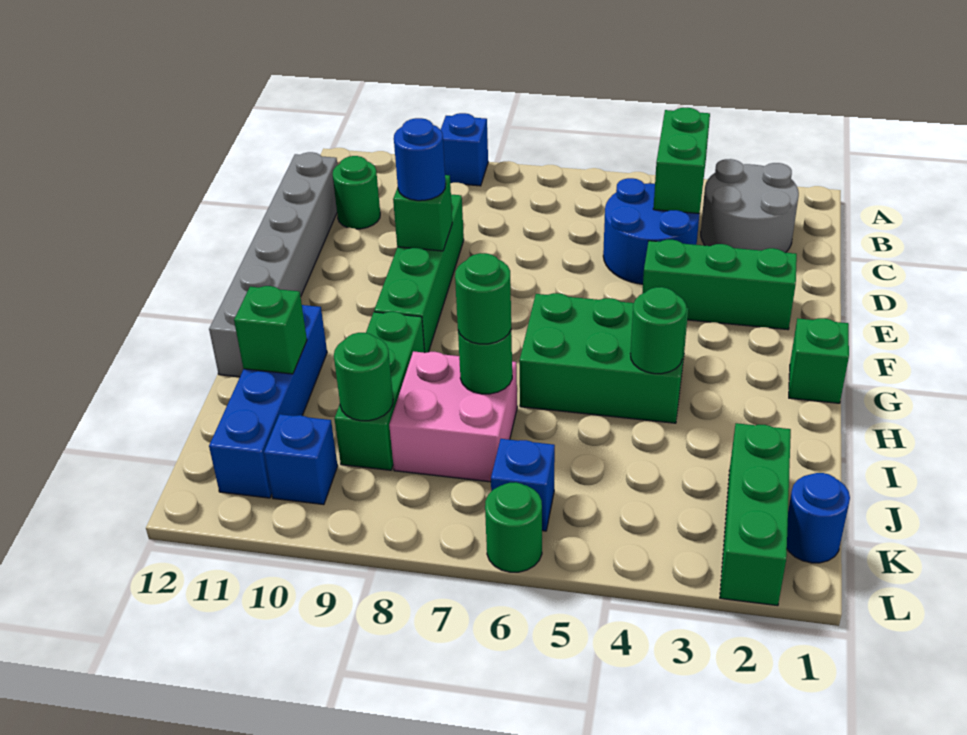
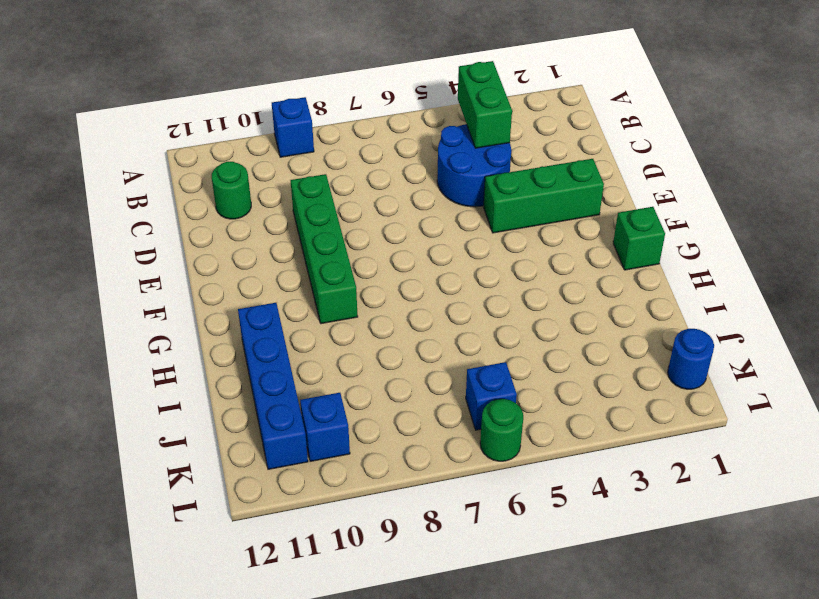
none -> grey 2x2 round brick [701,159,799,253]
none -> grey 1x6 brick [209,152,337,377]
none -> green 2x3 brick [519,293,688,423]

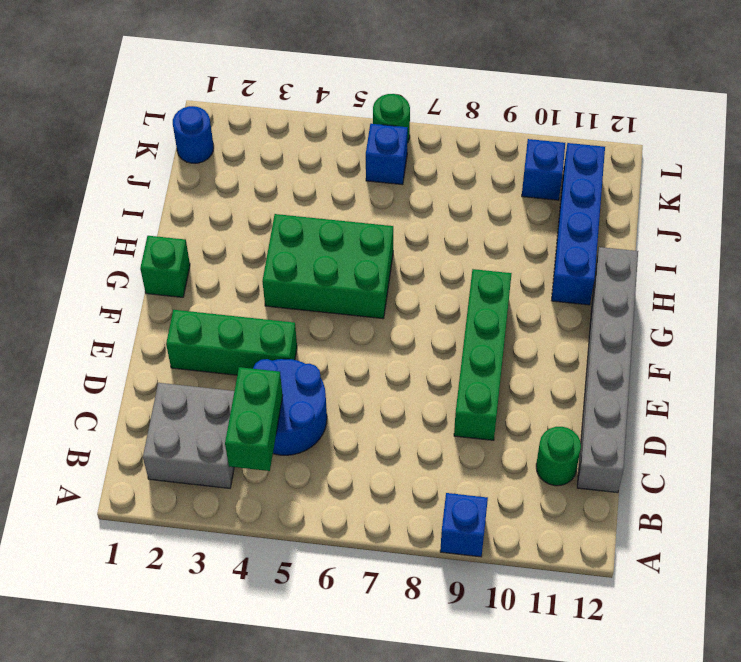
grey 2x2 brick [143,383,234,488] -> grey 2x2 round brick [701,159,799,253]
none -> green 1x3 brick [334,312,425,470]
none -> pink 2x2 brick [389,351,517,482]
none -> green 1x3 brick [720,423,791,606]

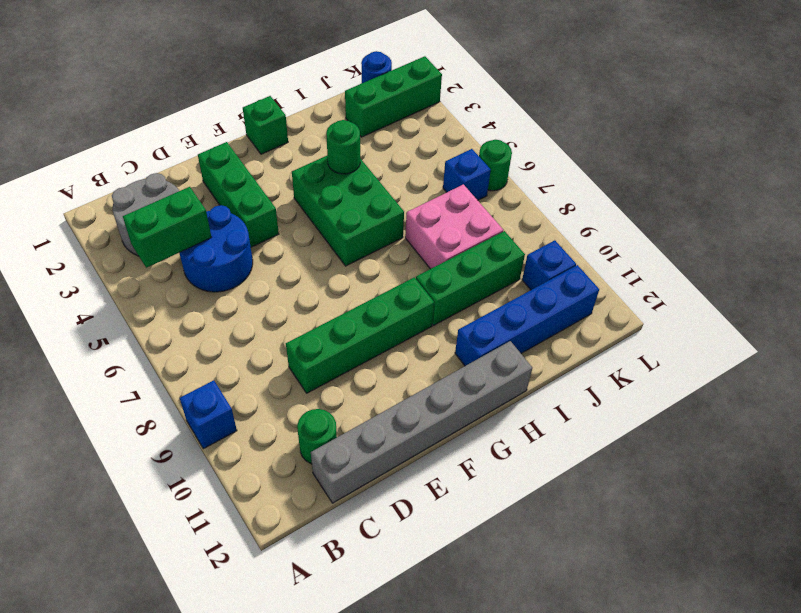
none -> green 1x1 brick [393,175,452,251]
none -> green 1x1 round brick [458,331,512,394]
none -> green 1x1 brick [234,286,307,374]

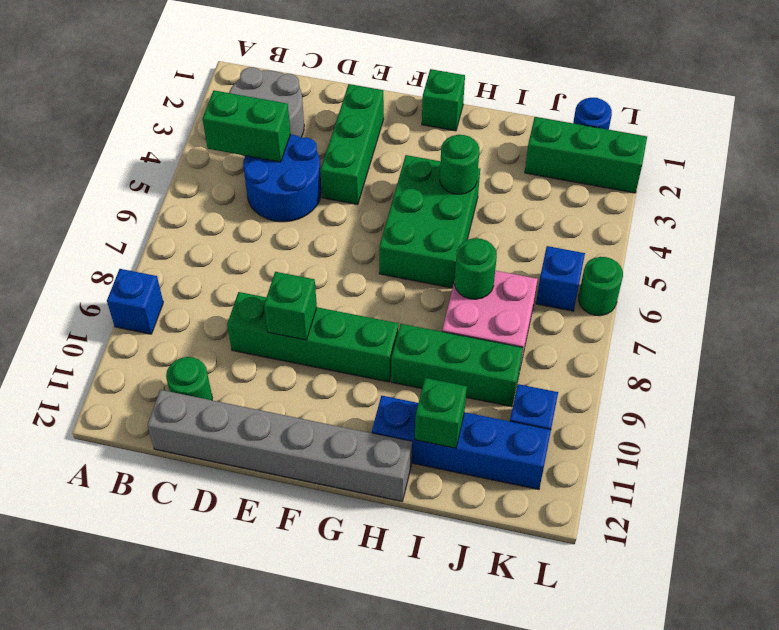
none -> green 1x1 round brick [334,333,393,421]
none -> blue 1x1 round brick [394,118,445,201]
none -> green 1x1 round brick [455,253,511,344]

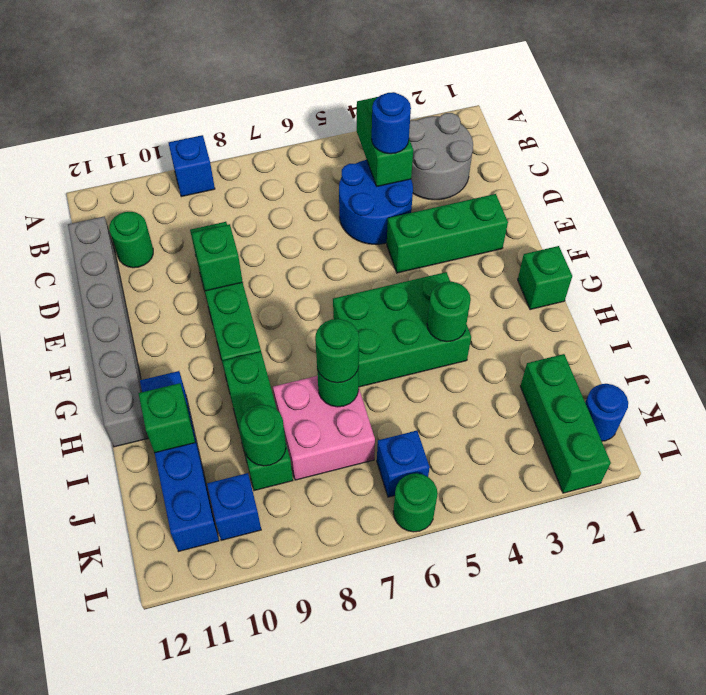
blue 1x1 round brick [372,92,411,154] -> blue 1x1 round brick moved to [394,118,445,201]

